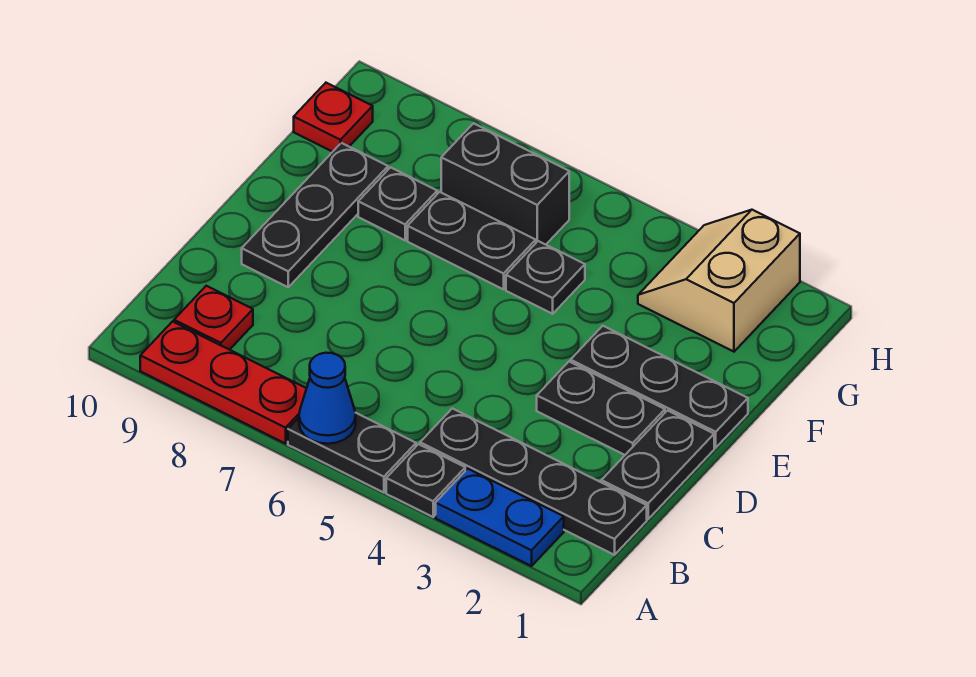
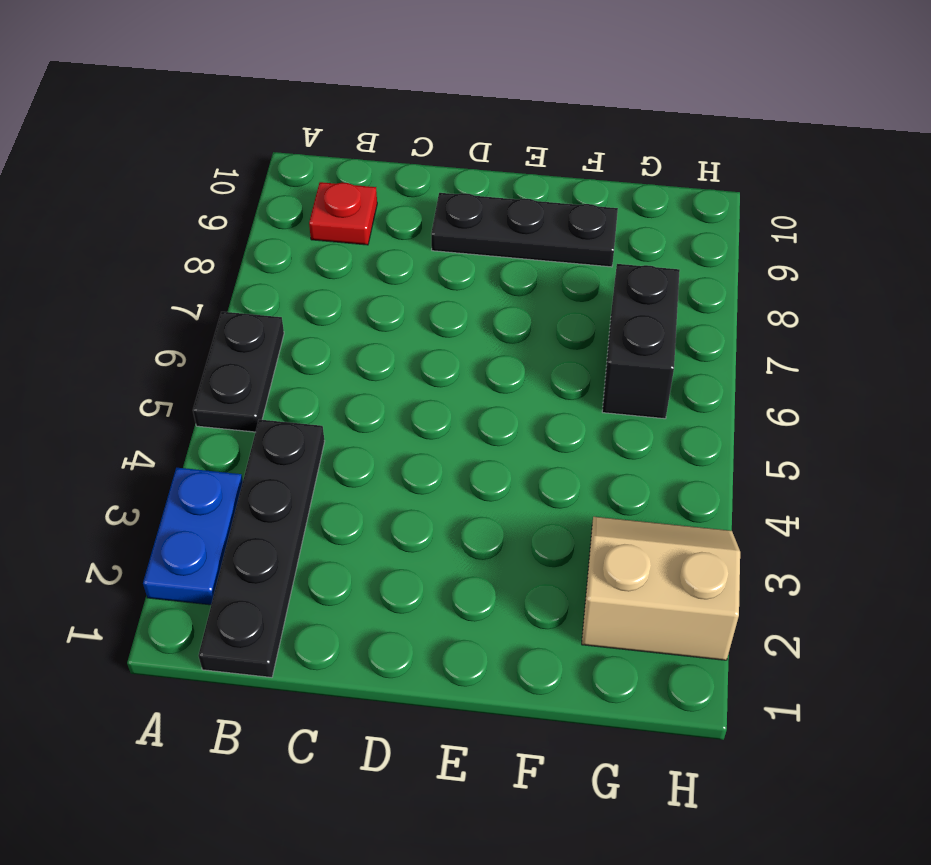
none -> black 1x1 plate [386,444,465,517]
none -> red 1x3 plate [140,322,307,444]
none -> black 1x2 plate [601,411,714,519]

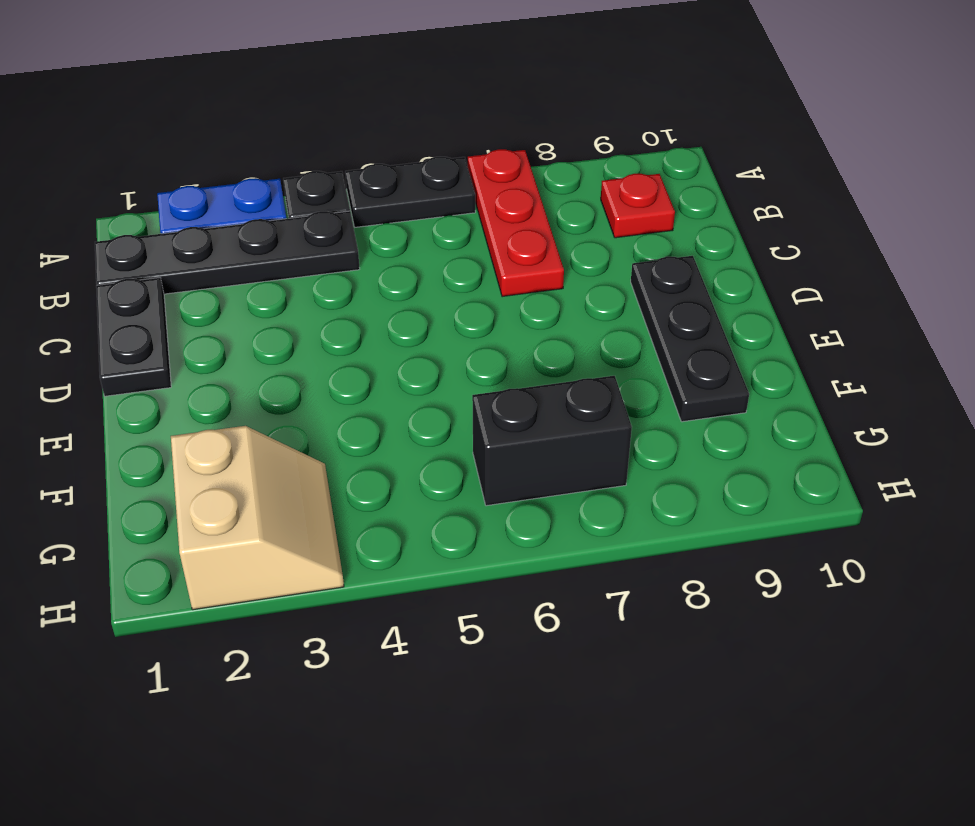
red 1x3 plate [468,149,564,297] -> red 1x3 plate turned to [140,322,307,444]
none -> black 1x2 plate [537,362,665,455]
none -> black 1x3 plate [571,326,748,448]
none -> black 1x1 plate [506,241,585,314]

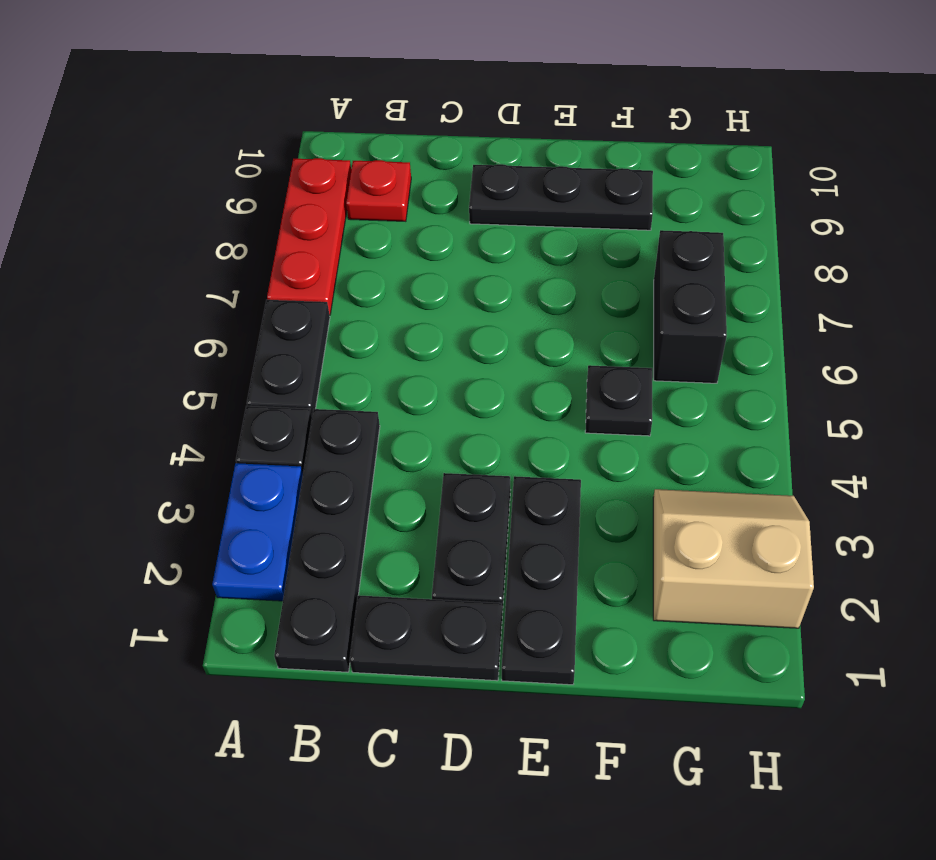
none -> black 1x2 plate [408,192,536,289]
none -> black 1x1 plate [358,167,437,240]
none -> red 1x1 plate [294,83,373,152]

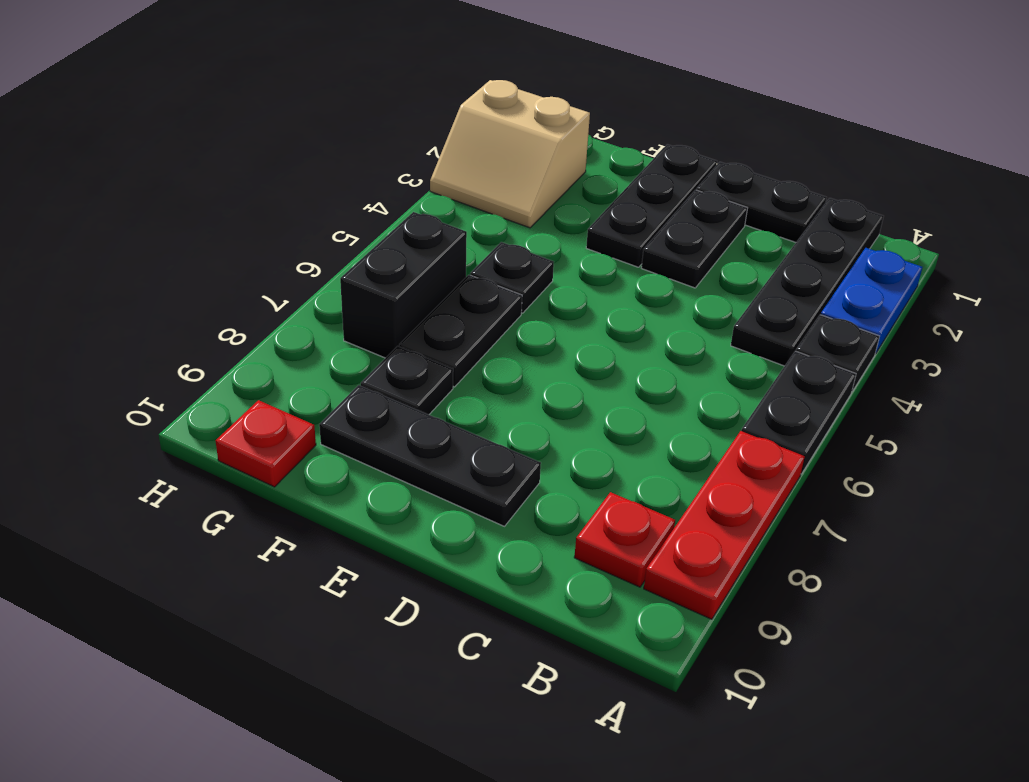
none -> blue 1x1 cone [299,353,356,444]

